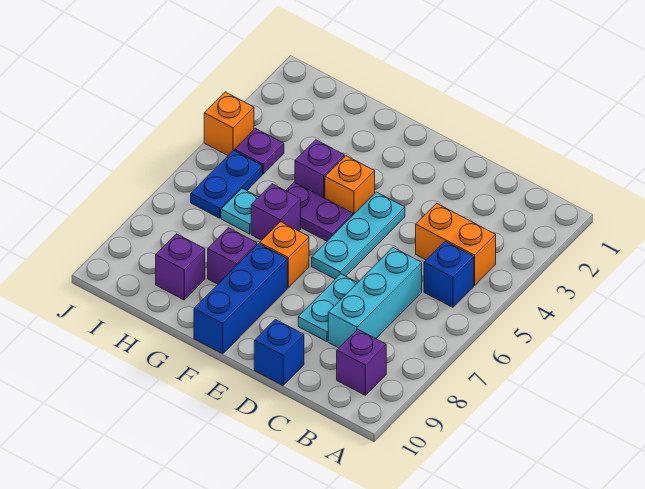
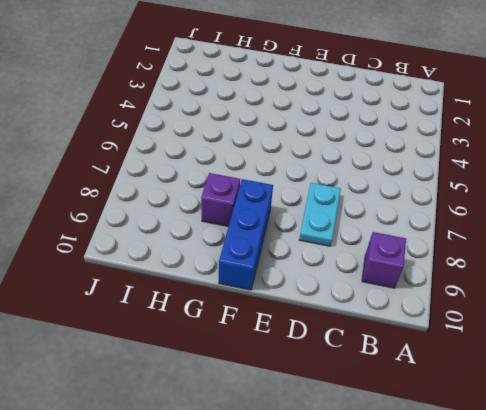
none -> orange 1x2 brick [416,203,496,285]
none -> blue 1x1 brick [424,241,474,307]
none -> cyan 1x3 brick [328,248,422,348]

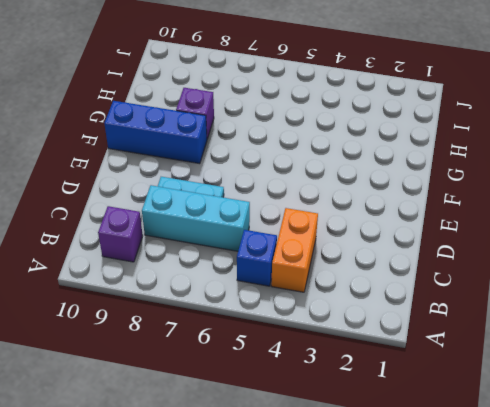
none -> blue 1x1 brick [254,319,304,385]
none -> cyan 1x3 plate [312,192,405,279]
none -> orange 1x1 brick [325,156,375,215]

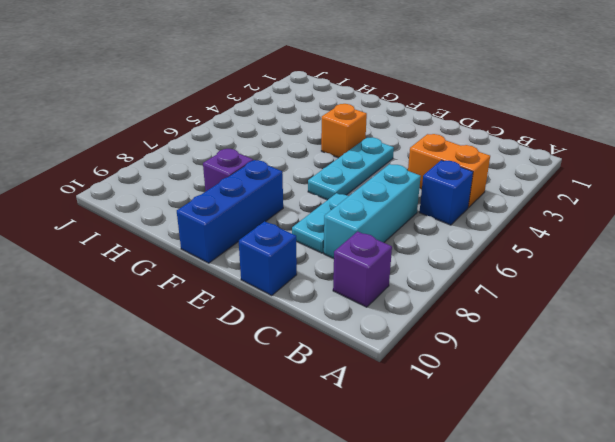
none -> purple 1x2 plate [286,182,353,241]
none -> orange 1x1 brick [260,222,309,288]
none -> purple 1x1 brick [295,140,344,198]

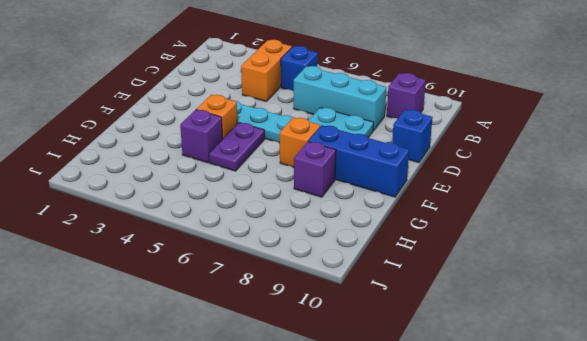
none -> purple 1x1 brick [251,184,301,240]
none -> cyan 1x1 plate [221,189,258,234]
none -> purple 1x1 brick [156,234,205,300]

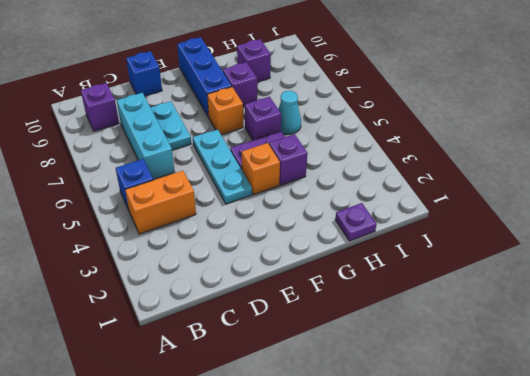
purple 1x1 plate [335,203,377,241] -> purple 1x1 plate moved to [235,128,284,174]
cyan 1x1 cone [278,91,301,134] -> cyan 1x1 plate [221,189,258,234]
none -> blue 1x2 plate [191,150,262,218]
none -> orange 1x1 brick [204,92,254,155]

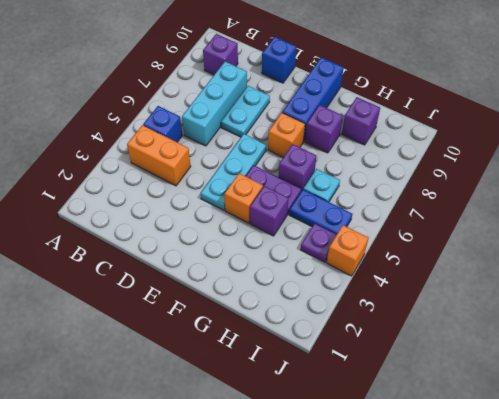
blue 1x2 plate [289,190,352,234] -> blue 1x2 plate turned to [191,150,262,218]

